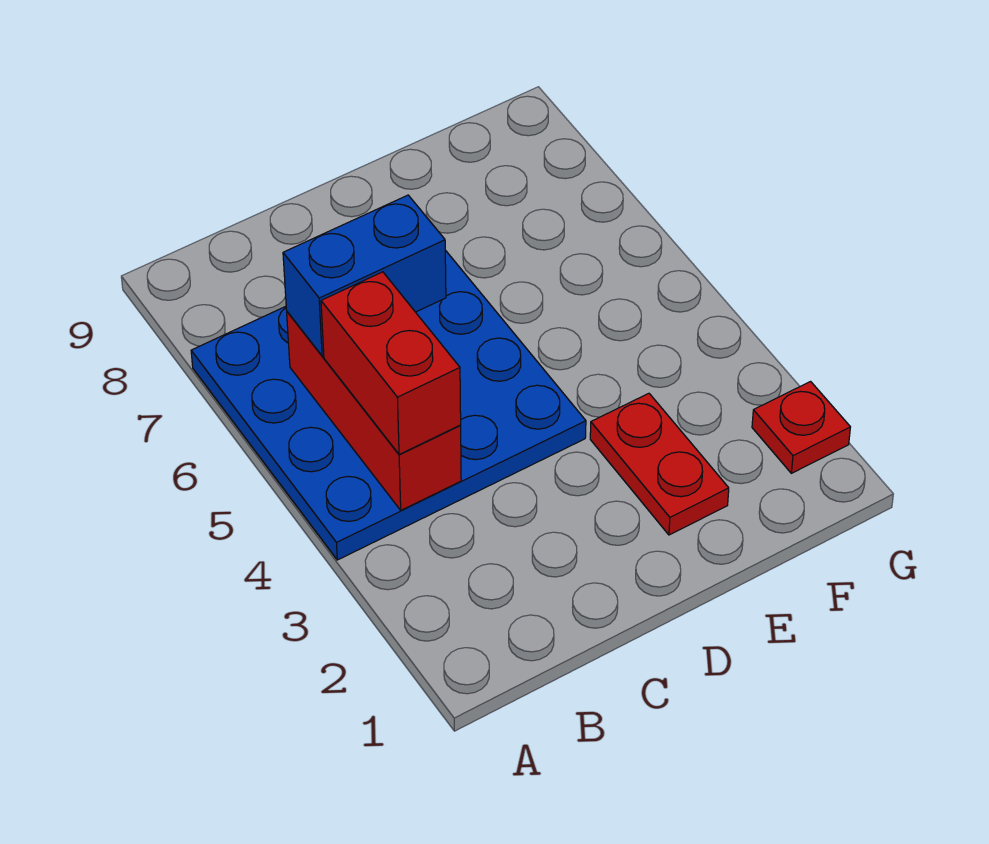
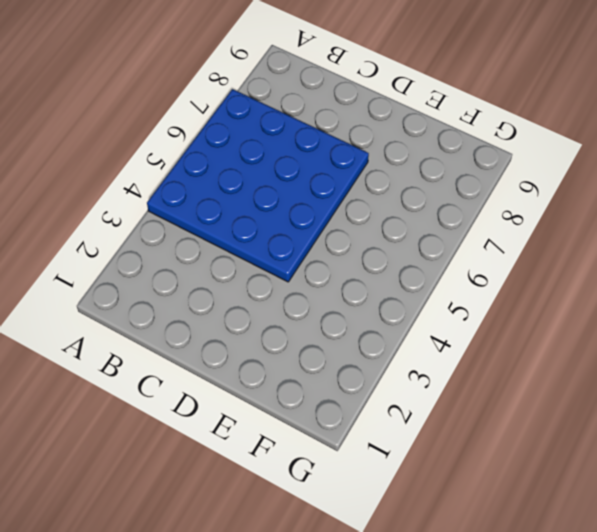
none -> red 1x2 plate [590,393,729,535]
none -> red 1x1 plate [752,382,850,473]

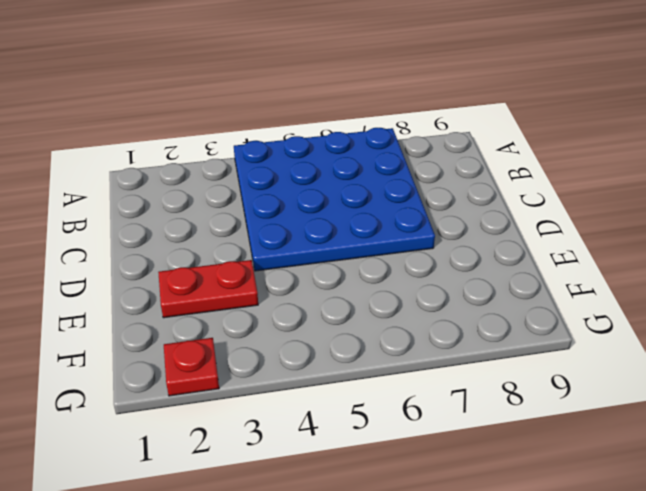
none -> red 1x3 brick [287,312,461,510]
none -> red 1x2 brick [321,272,461,454]

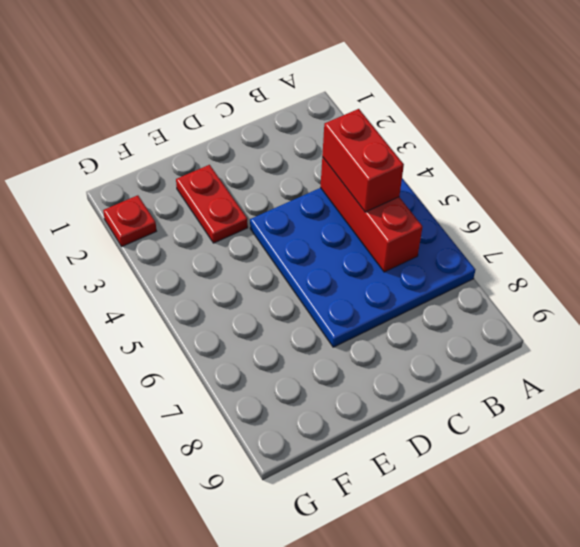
none -> blue 1x2 brick [283,195,446,356]

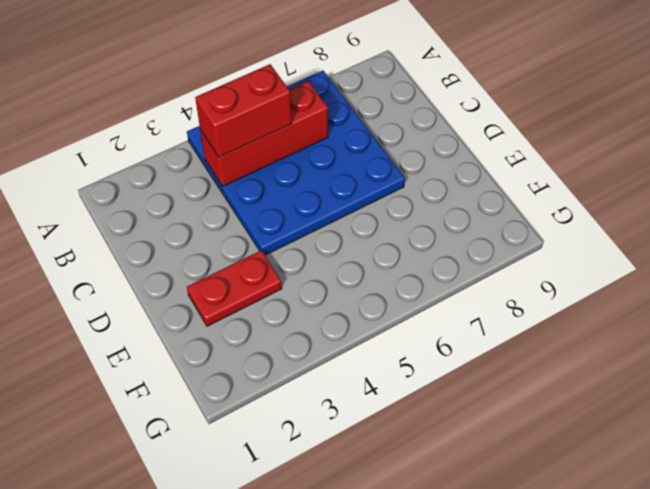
none -> red 1x1 plate [752,382,850,473]
none -> blue 1x2 brick [283,195,446,356]

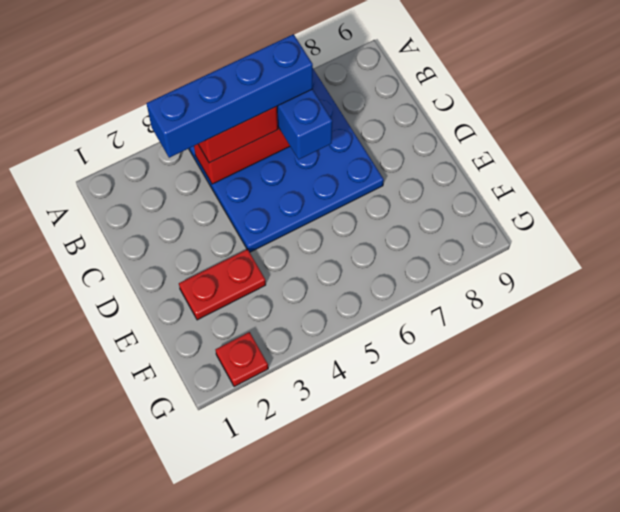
blue 1x4 brick [146,34,313,158] -> none

